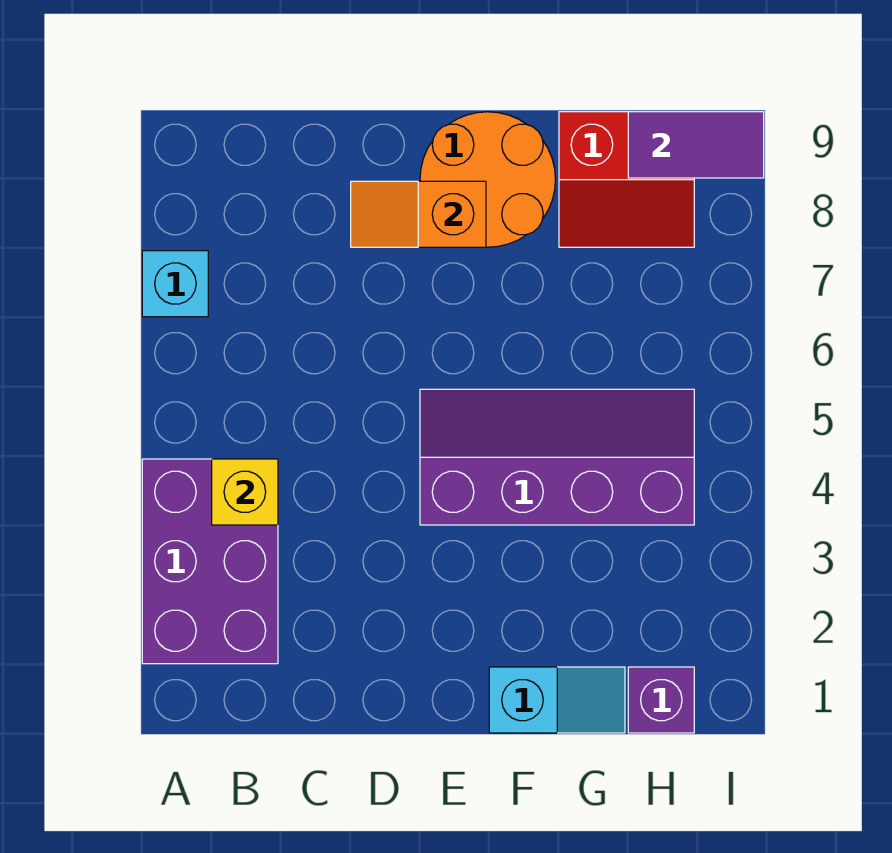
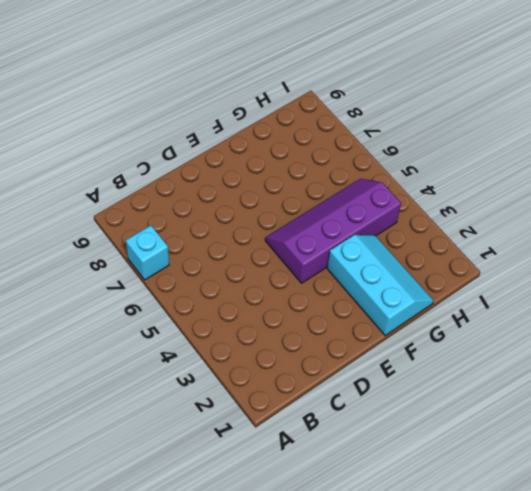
cyan 2x3 slope [327,235,434,335] -> cyan 1x2 slope [489,667,625,733]
none -> purple 2x3 brick [142,459,278,664]
none -> orange 2x2 round brick [420,112,556,247]

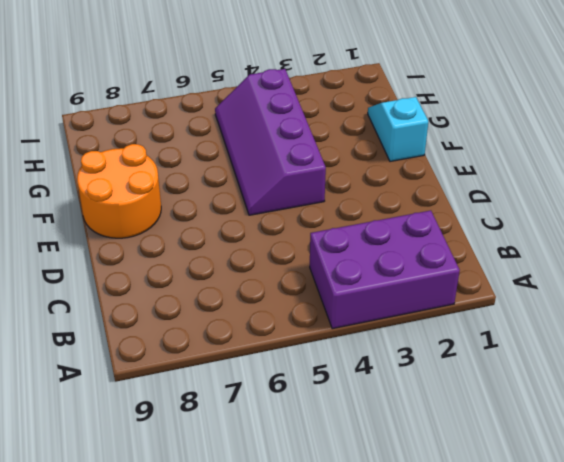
none -> cyan 1x1 brick [142,251,208,317]
none -> red 2x2 slope [559,112,694,247]

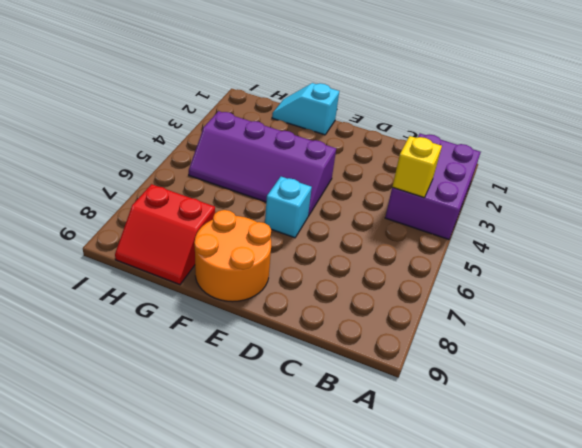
cyan 1x1 brick [265,177,312,238] -> cyan 1x1 brick moved to [142,251,208,317]
red 2x2 slope [115,184,215,285] -> red 2x2 slope turned to [559,112,694,247]
none -> purple 1x1 brick [628,667,694,733]
none -> orange 1x2 slope [351,181,486,247]

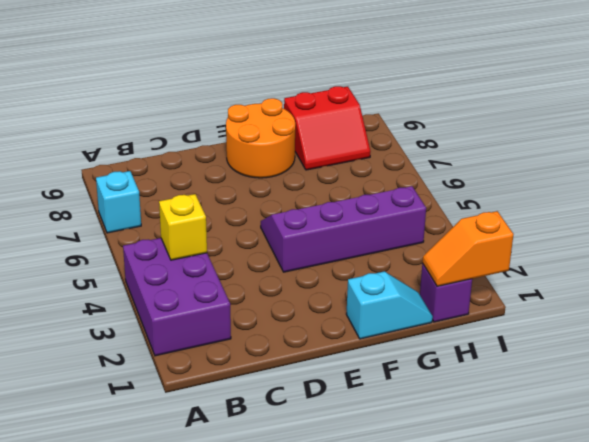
orange 1x2 slope [422,211,514,287] -> orange 1x2 slope moved to [351,181,486,247]
none -> purple 1x2 tile [628,112,764,178]

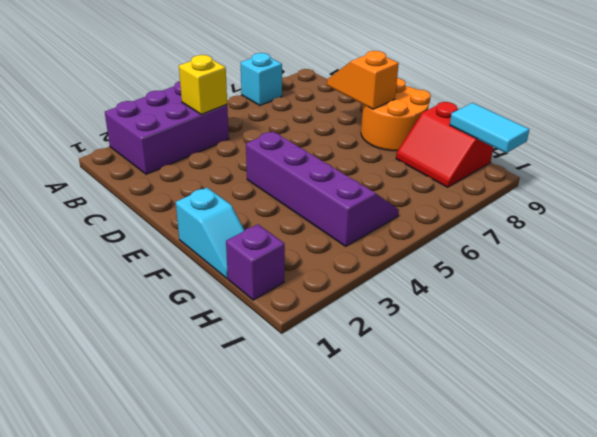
cyan 1x2 tile [450,103,529,153] -> purple 1x2 tile [628,112,764,178]

